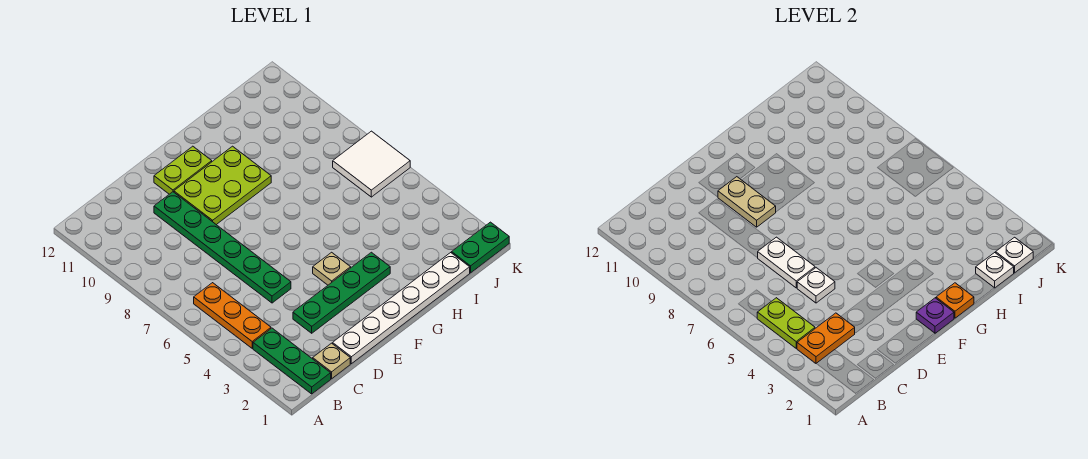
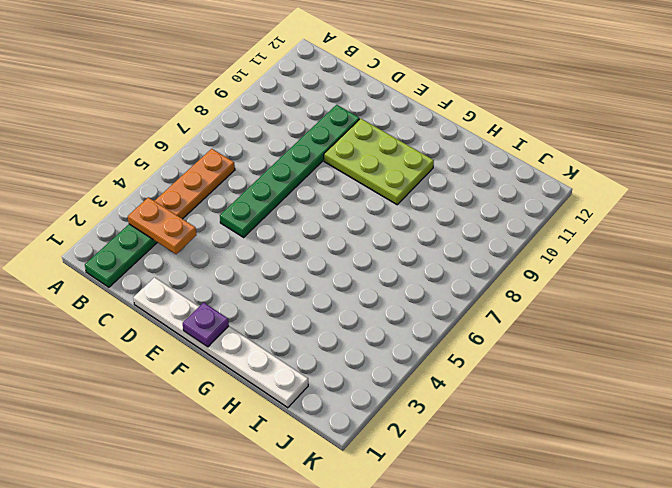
none -> tan 1x1 plate [313,343,350,379]
none -> green 1x4 plate [293,252,390,333]
none -> lime 1x2 plate [154,146,212,194]

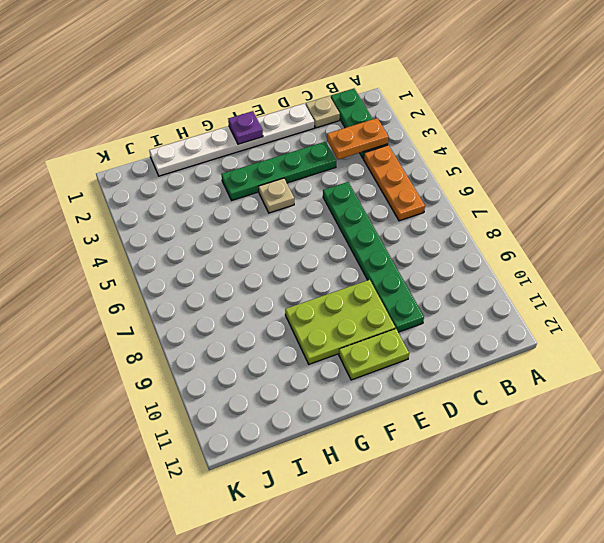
none -> green 1x2 plate [452,222,509,273]
none -> white 2x2 tile [333,131,410,197]
none -> lime 1x2 plate [757,298,815,348]

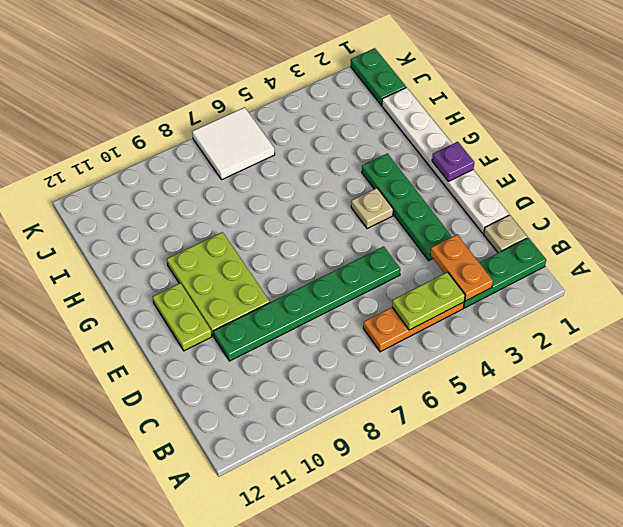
none -> white 1x1 plate [797,268,835,303]
none -> white 1x2 plate [758,237,815,288]
none -> tan 1x2 plate [718,177,776,227]

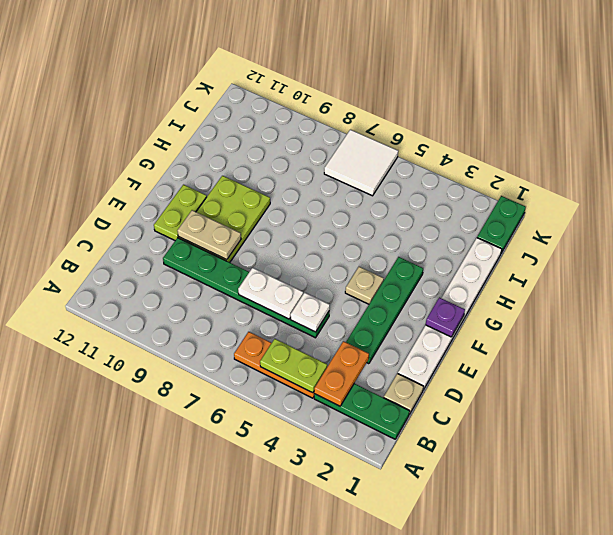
none -> orange 1x1 plate [936,283,974,318]
none -> white 1x1 plate [976,253,1014,288]
none -> white 1x1 plate [996,237,1033,273]

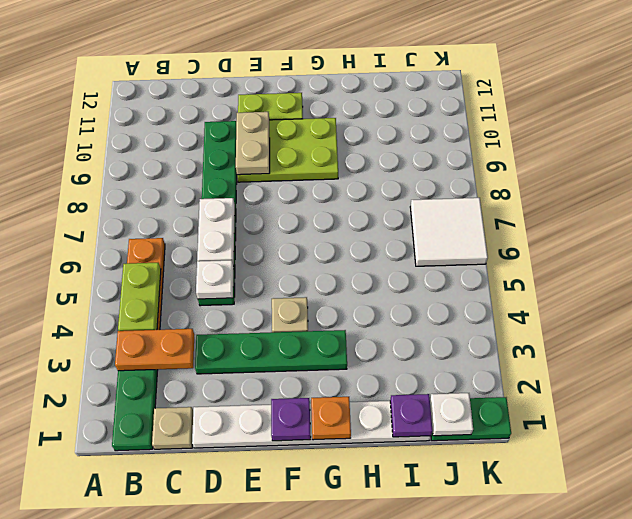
purple 1x1 plate [390,394,433,437] -> white 1x1 plate [976,253,1014,288]

